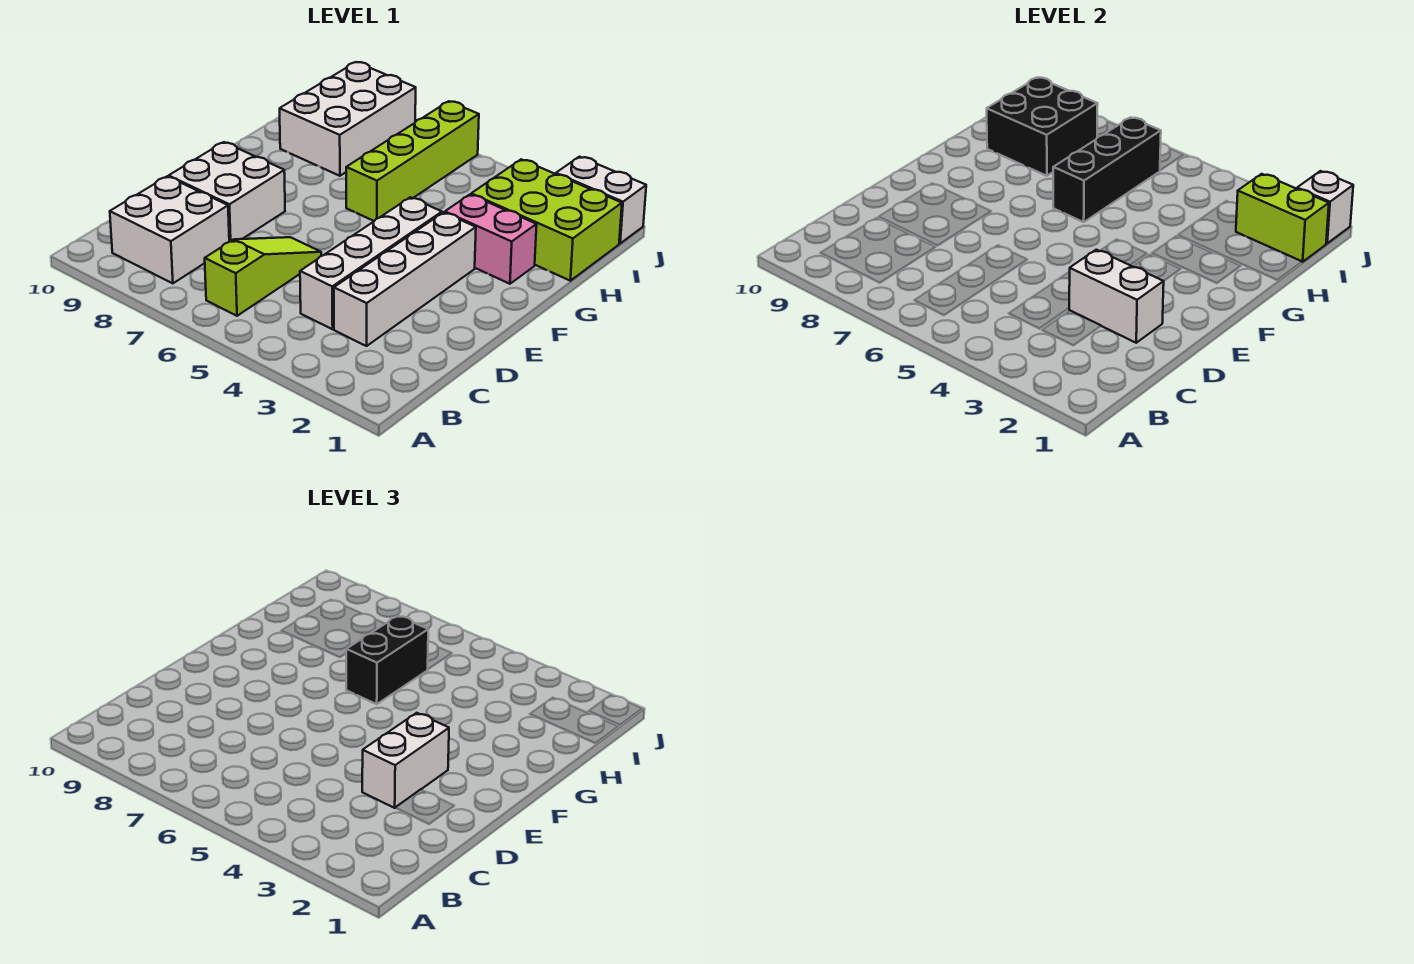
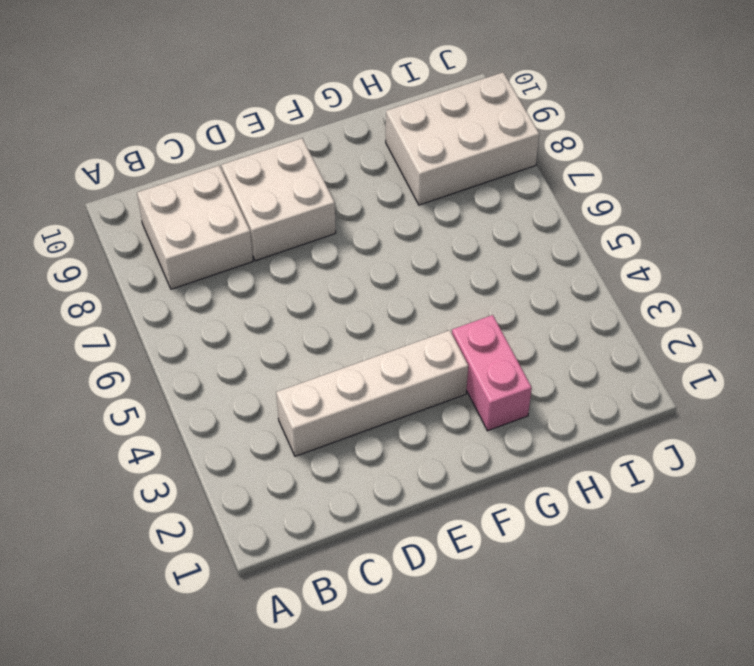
none -> lime 1x3 slope [205,237,321,316]
none -> white 1x4 brick [300,197,442,329]
none -> lime 1x4 brick [346,101,479,221]

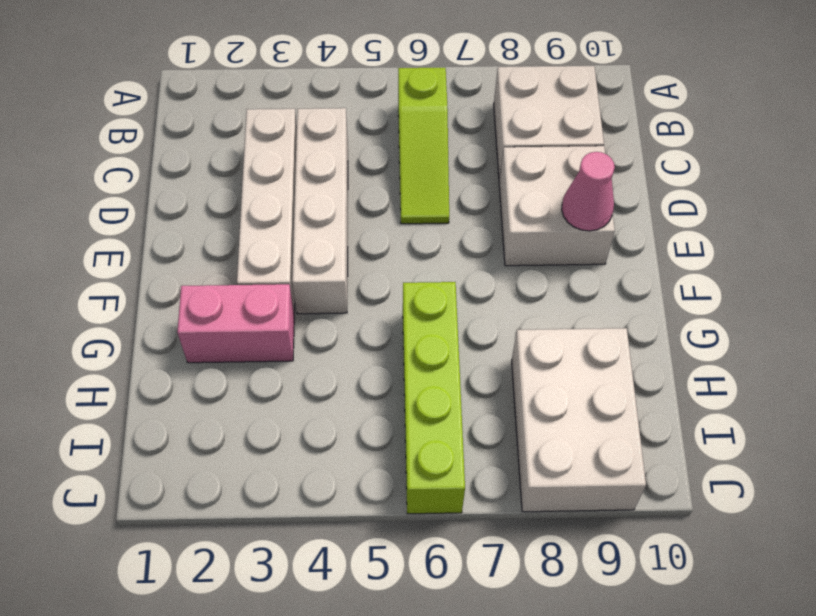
pink 1x1 cone [562,152,615,231] -> none
none -> lime 2x3 brick [471,159,622,281]
none -> white 1x2 brick [556,157,646,243]
none -> white 1x2 brick [1069,250,1164,343]

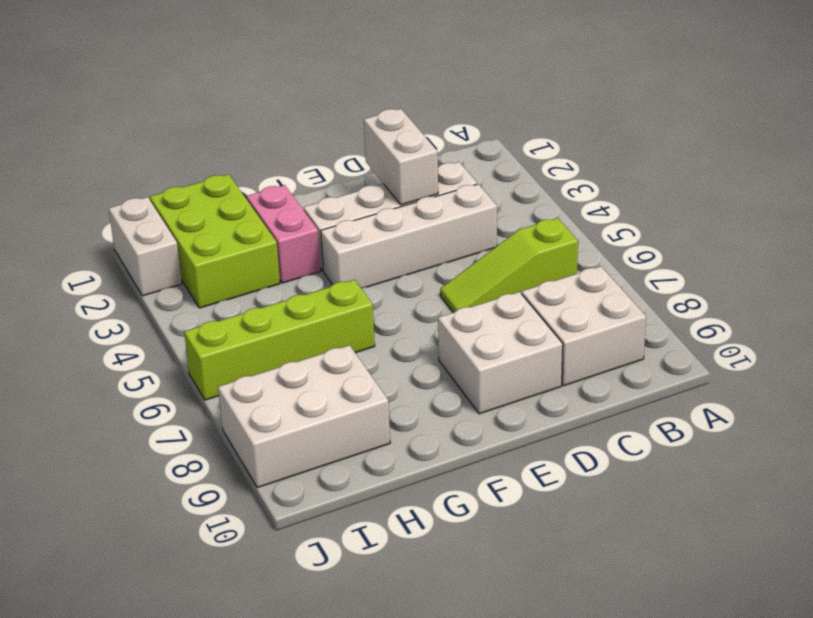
none -> black 1x3 brick [1053,117,1161,222]
none -> black 2x2 brick [987,77,1098,176]
none -> lime 1x2 brick [1236,174,1329,262]

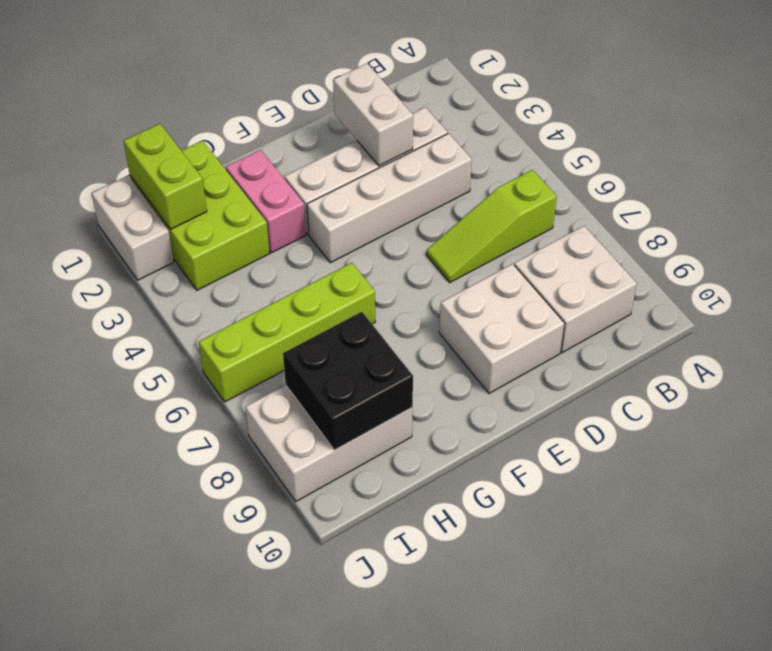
none -> black 1x3 brick [1053,117,1161,222]
none -> white 1x1 brick [1297,171,1353,243]
none -> white 1x2 brick [362,713,449,808]

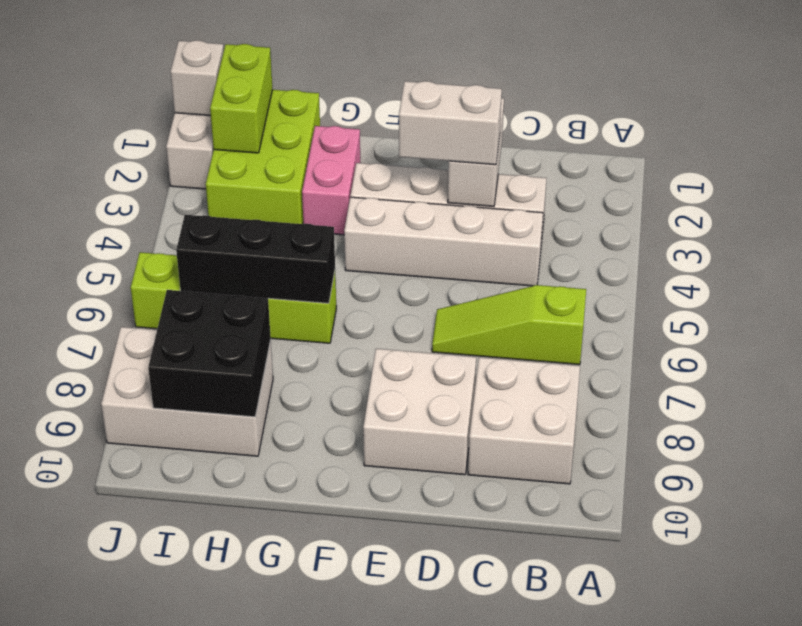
none -> black 1x2 brick [346,616,428,704]

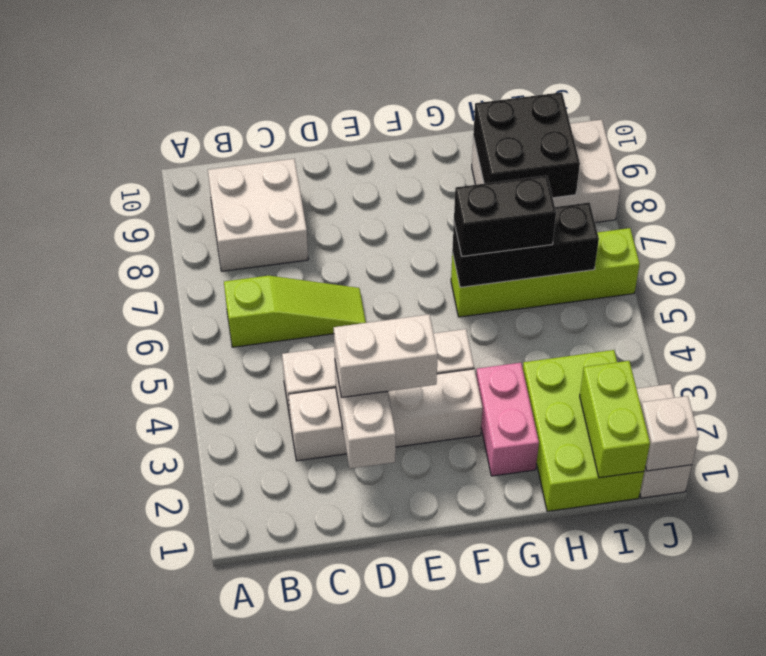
none -> white 2x2 brick [169,142,285,242]

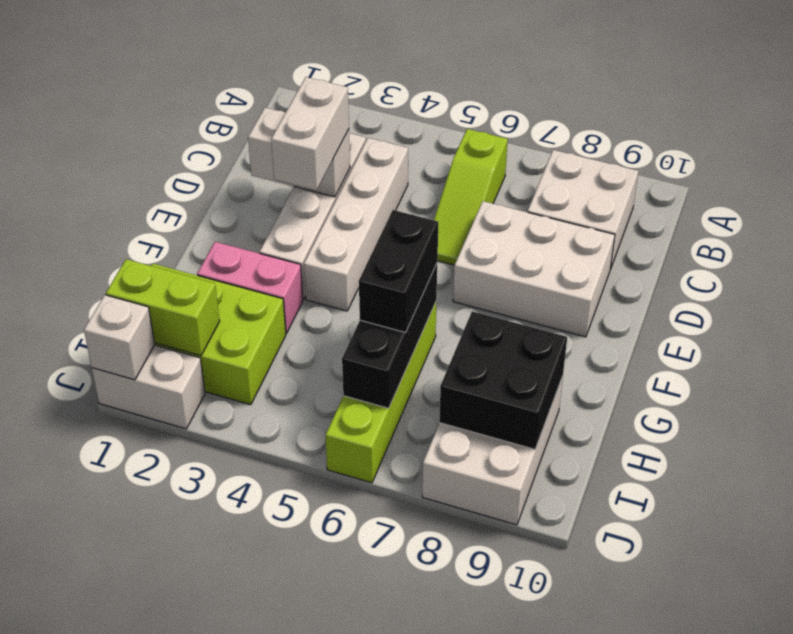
white 2x3 brick [453,201,615,337] -> white 2x2 brick [169,142,285,242]

